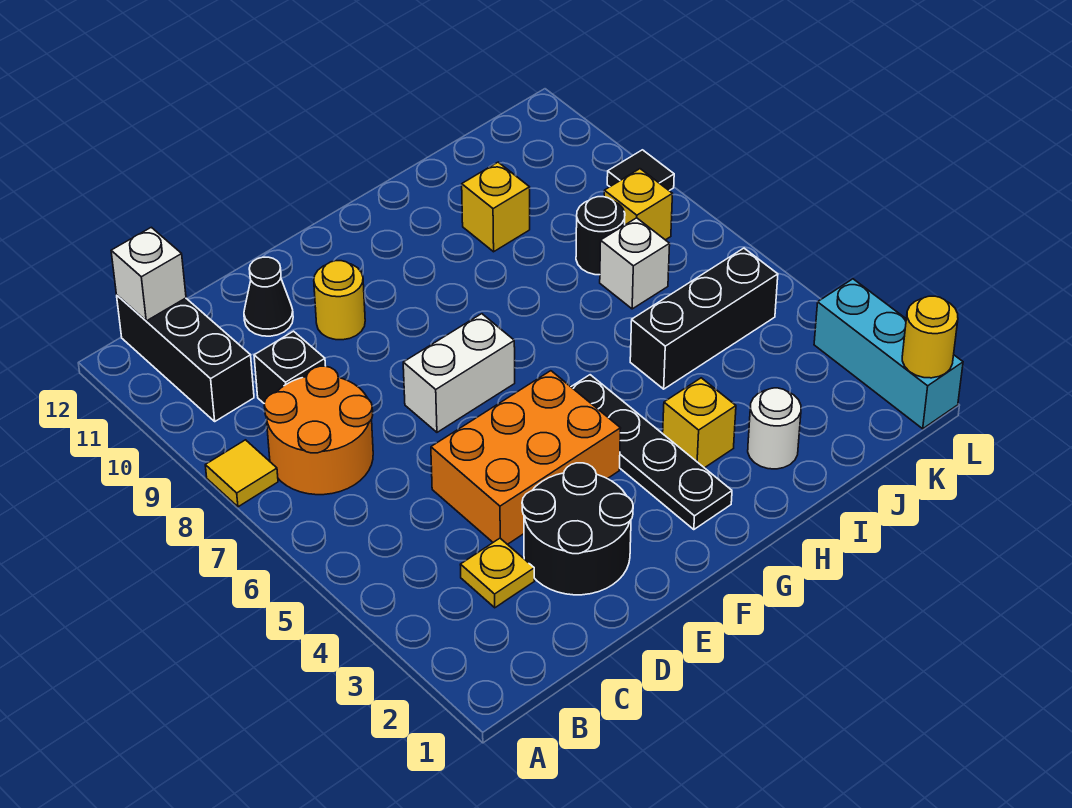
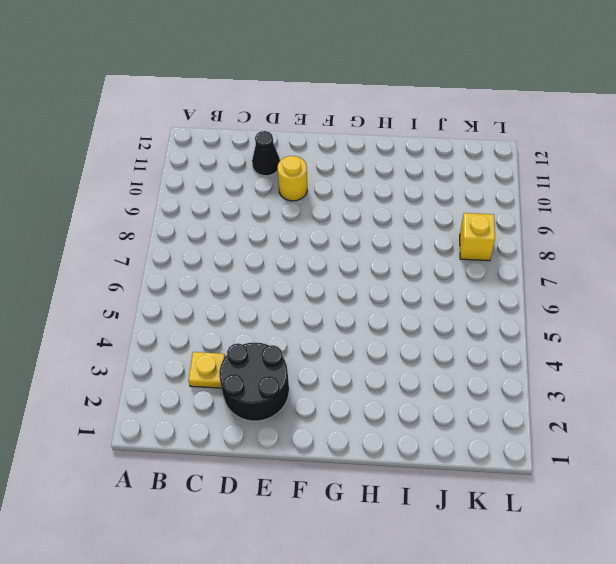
none -> yellow 1x1 tile [205,440,278,507]
none -> orange 2x2 round brick [264,366,373,495]
none -> black 1x3 brick [117,295,254,421]

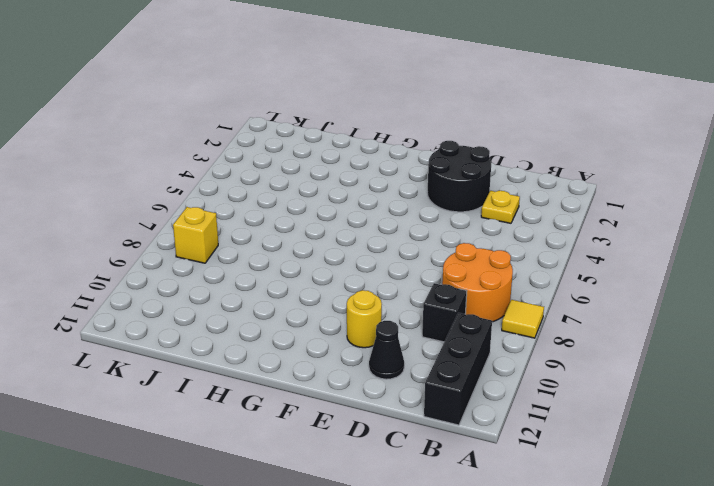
none -> orange 2x3 brick [431,371,621,544]
none -> white 1x2 brick [403,314,515,432]
none -> black 1x4 plate [571,375,732,530]

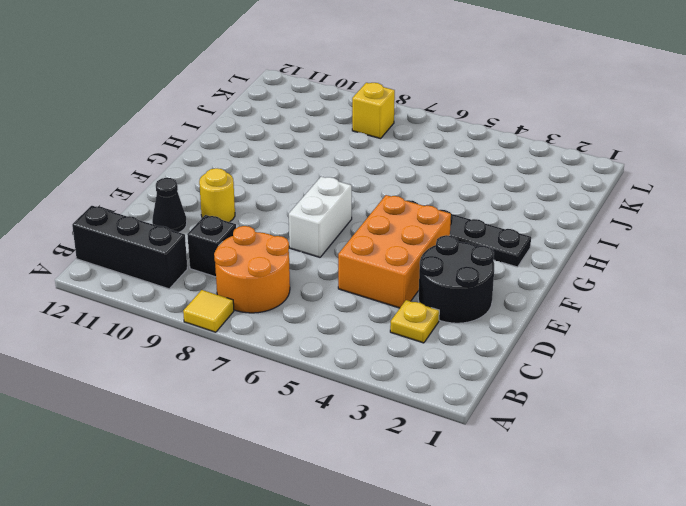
none -> yellow 1x1 brick [663,378,736,468]
none -> white 1x1 round brick [748,388,801,469]
none -> black 1x3 brick [630,248,778,389]

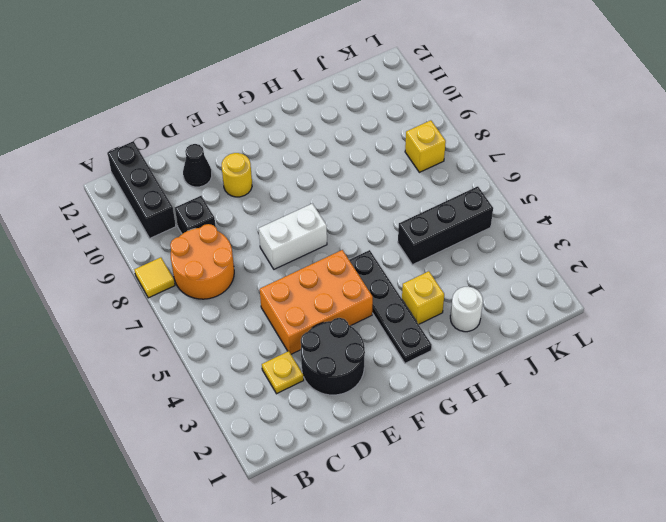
none -> yellow 1x1 brick [462,162,530,252]
none -> white 1x1 brick [600,218,670,309]
none -> black 1x1 round brick [576,197,625,275]

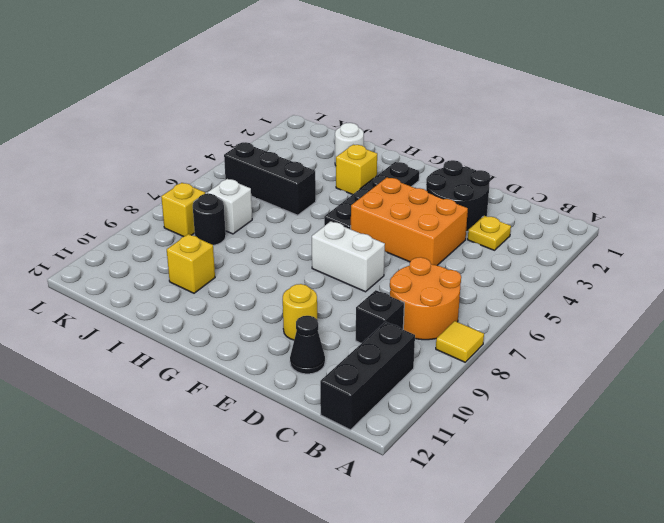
none -> cyan 1x3 brick [814,279,963,429]
none -> black 1x1 tile [607,150,674,191]
none -> white 1x1 brick [111,227,186,321]

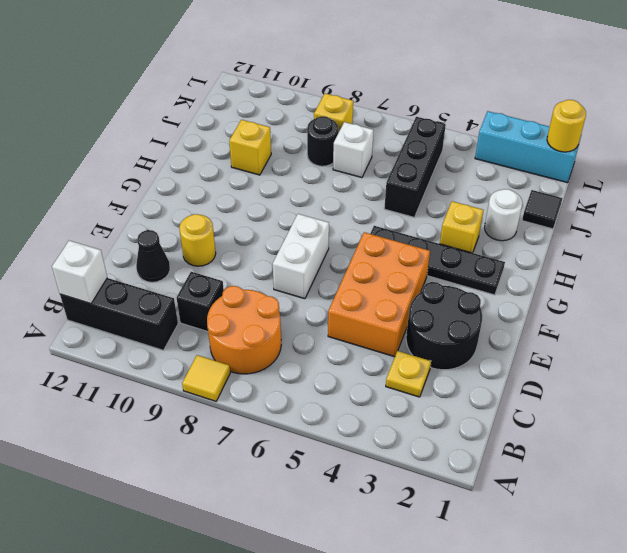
black 1x1 tile [522,190,562,229] -> black 1x1 tile moved to [607,150,674,191]

